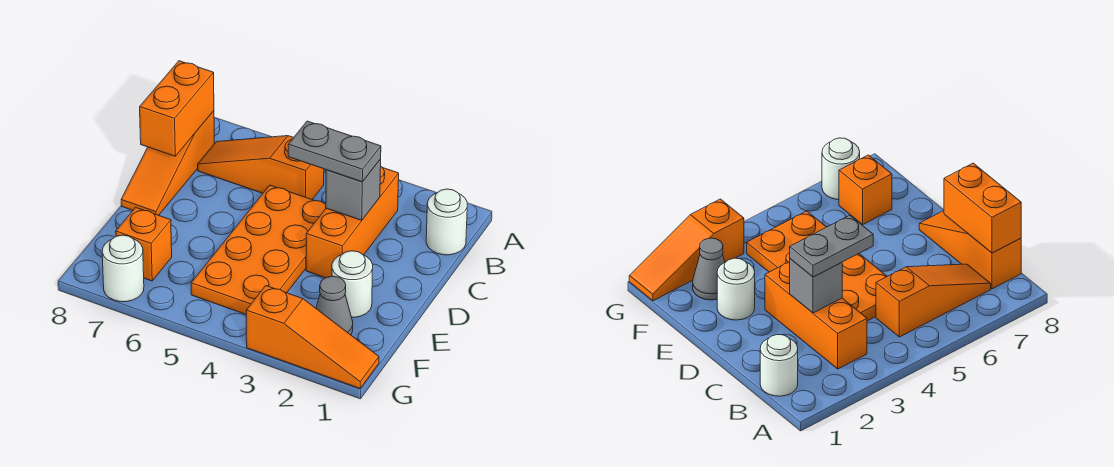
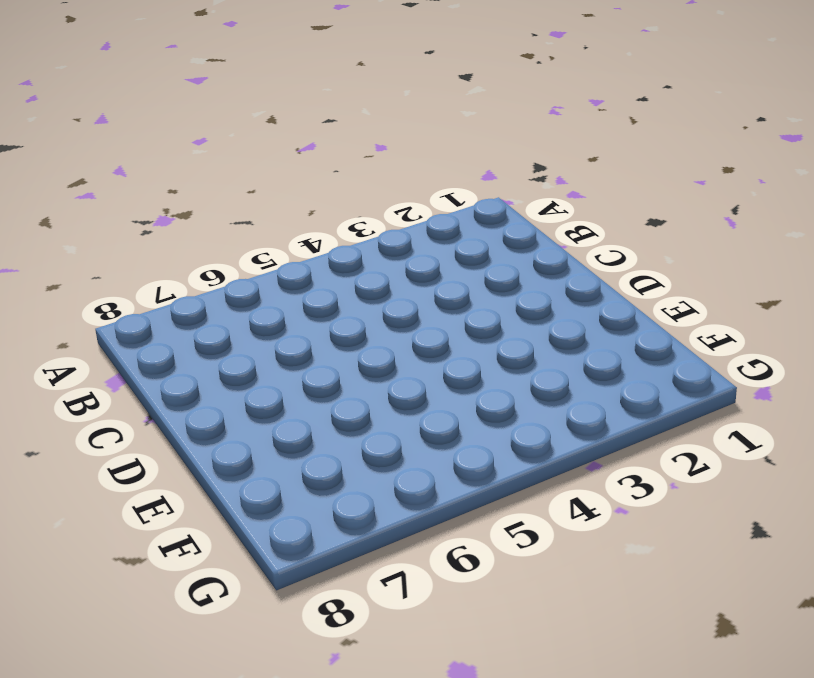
none -> white 1x1 round brick [426,189,467,255]
none -> orange 1x3 brick [306,167,399,278]
none -> orange 1x3 slope [198,136,324,199]

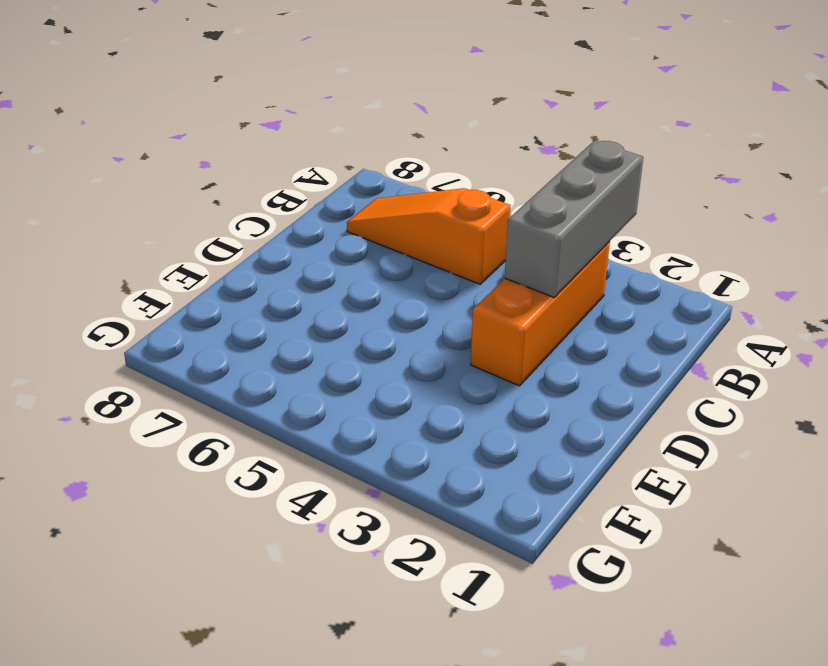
grey 1x3 brick [505,141,643,298] -> grey 1x1 brick [326,159,381,220]
none -> white 1x1 round brick [426,189,467,255]
none -> orange 1x3 slope [121,111,214,215]
none -> orange 2x4 plate [191,185,326,314]

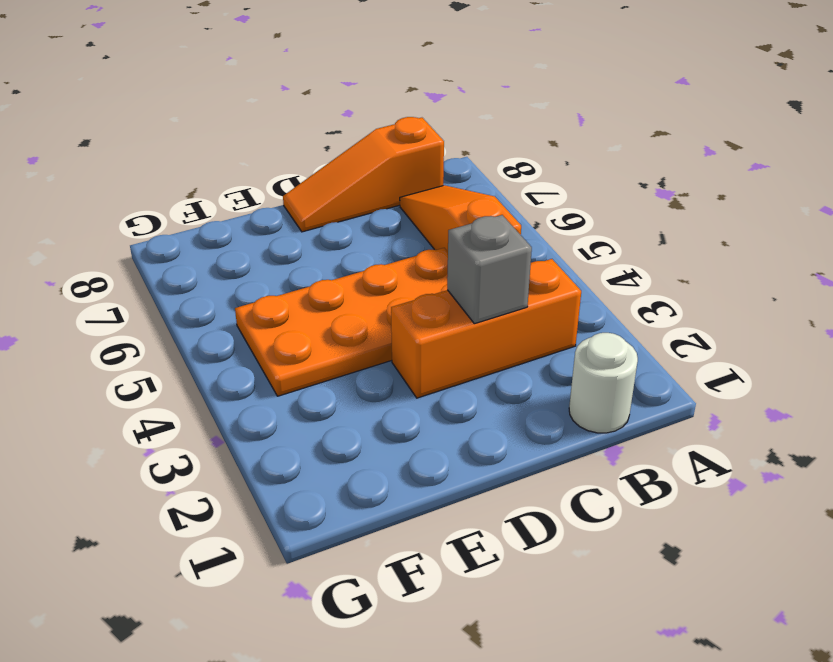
none -> white 1x1 round brick [332,251,373,318]
none -> grey 1x1 cone [316,276,353,335]
none -> orange 1x1 brick [116,207,172,281]

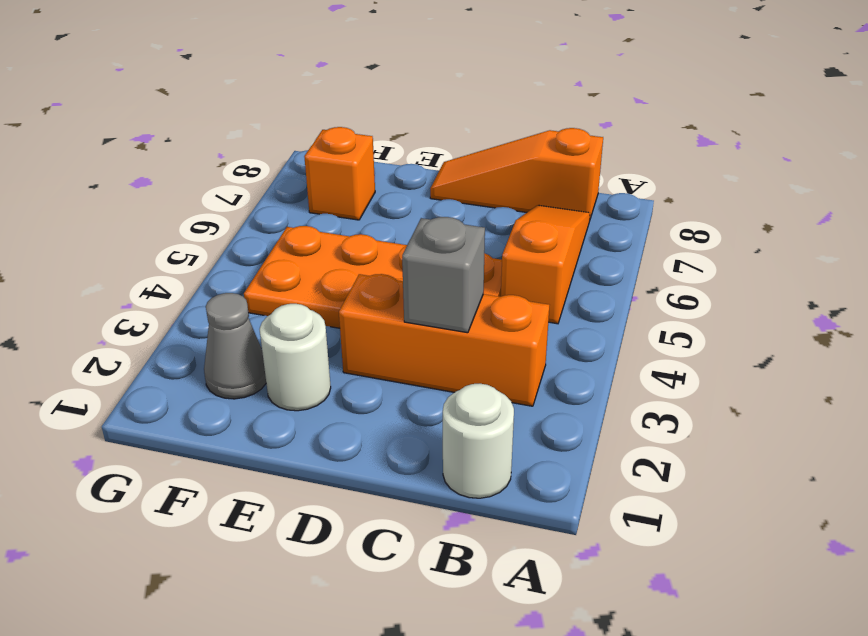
none -> orange 1x3 slope [246,286,379,388]
none -> white 1x1 round brick [102,235,144,302]
none -> orange 1x2 brick [140,61,214,156]

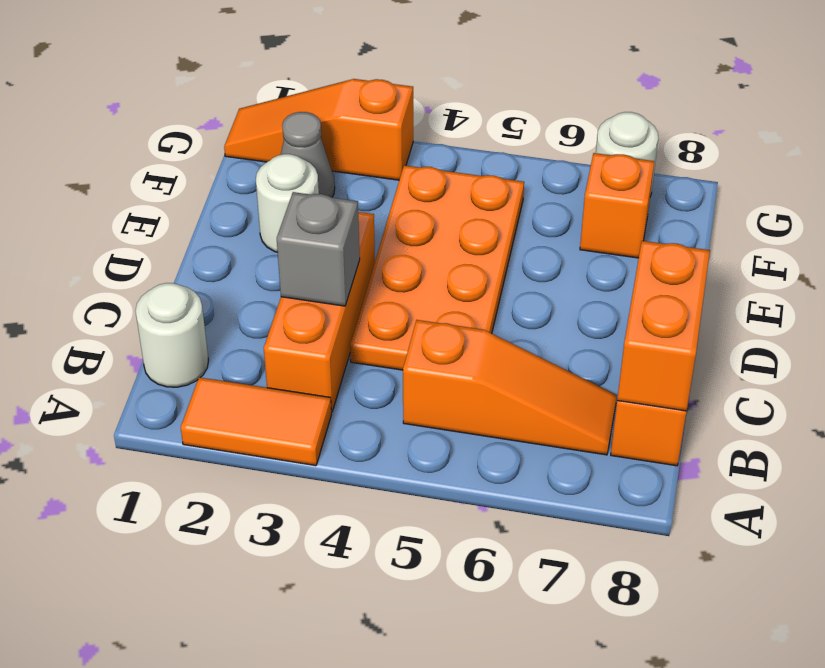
orange 1x2 tile [181,377,331,466] -> none
none -> grey 1x2 plate [288,121,381,182]

